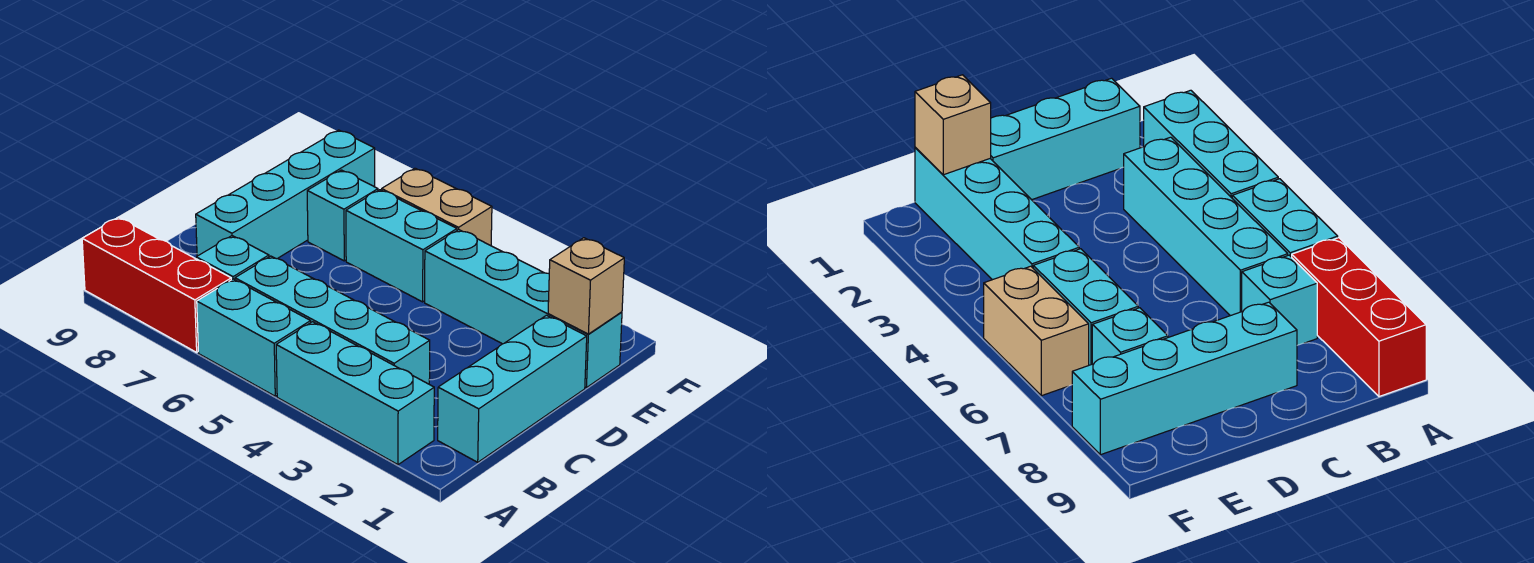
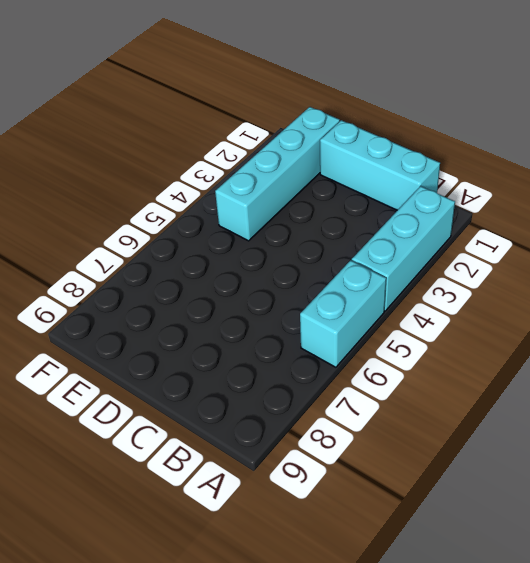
none -> red 1x3 brick [82,217,231,352]
none -> cyan 1x4 brick [235,256,430,384]
none -> cyan 1x1 brick [196,236,269,280]

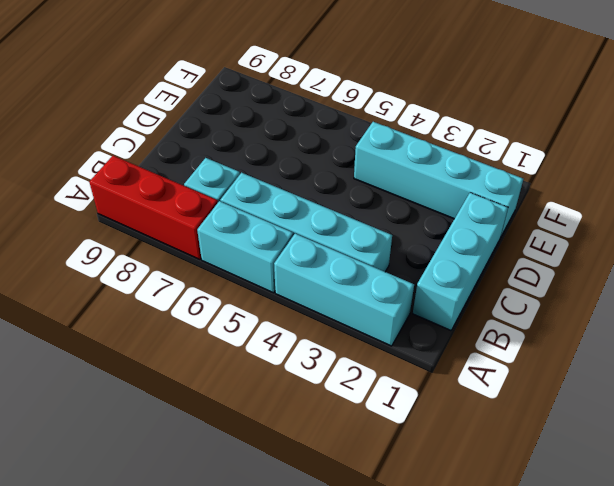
none -> cyan 1x4 brick [196,130,375,259]
none -> cyan 1x2 brick [346,190,457,302]
none -> cyan 1x1 brick [307,170,378,261]

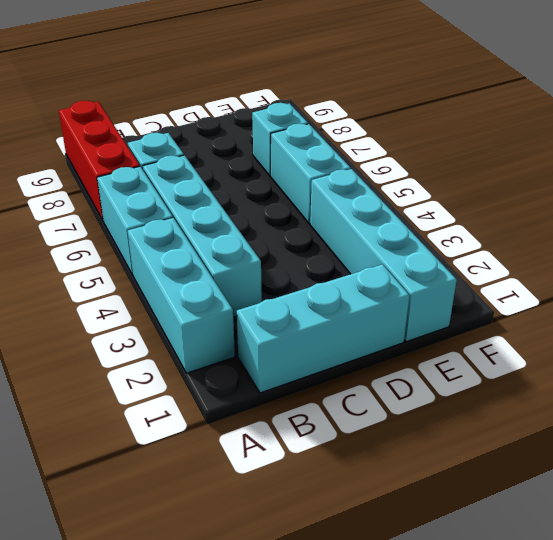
none -> cyan 1x4 brick [196,130,375,259]
none -> tan 1x2 brick [382,168,492,246]
none -> tan 1x1 brick [548,238,624,334]

